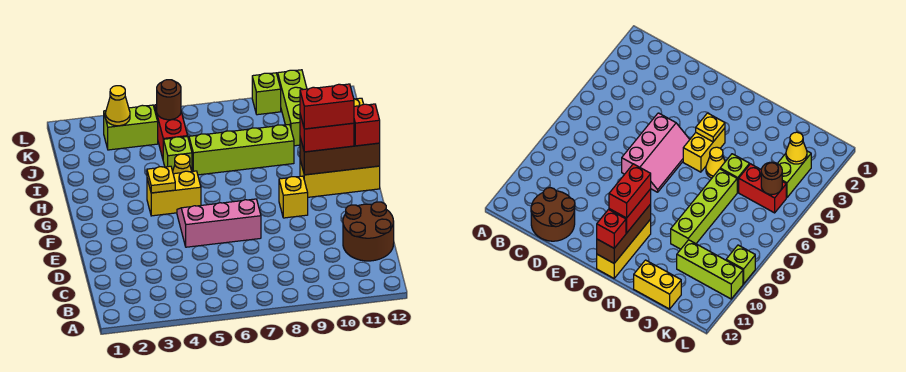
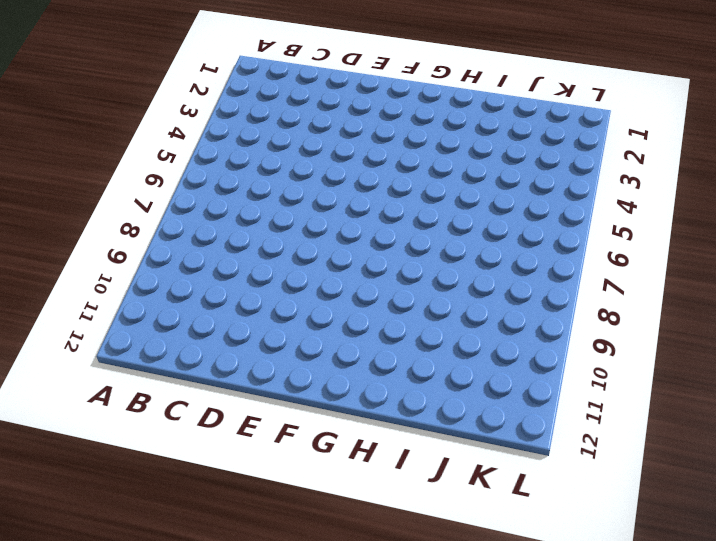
none -> brown 2x2 round brick [343,202,394,261]
none -> pink 2x3 slope [177,199,261,247]
none -> yellow 1x1 brick [279,176,308,218]

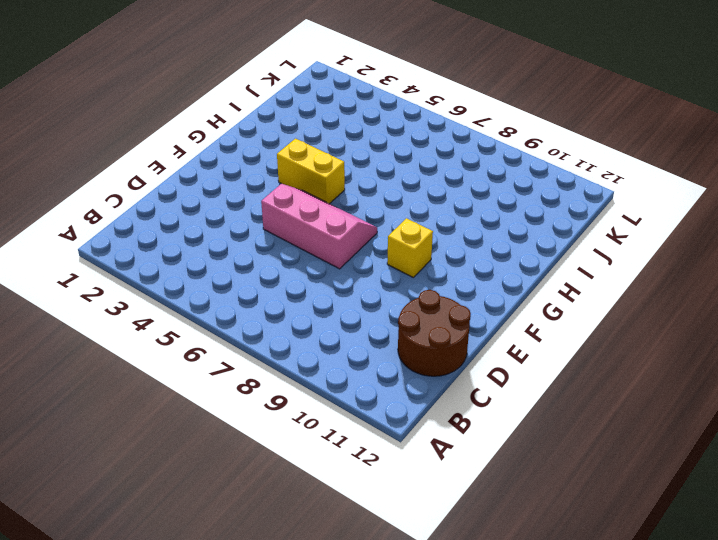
none -> yellow 1x3 brick [300,161,380,197]
none -> yellow 1x1 cone [173,154,192,174]
none -> lime 1x1 brick [163,137,192,171]

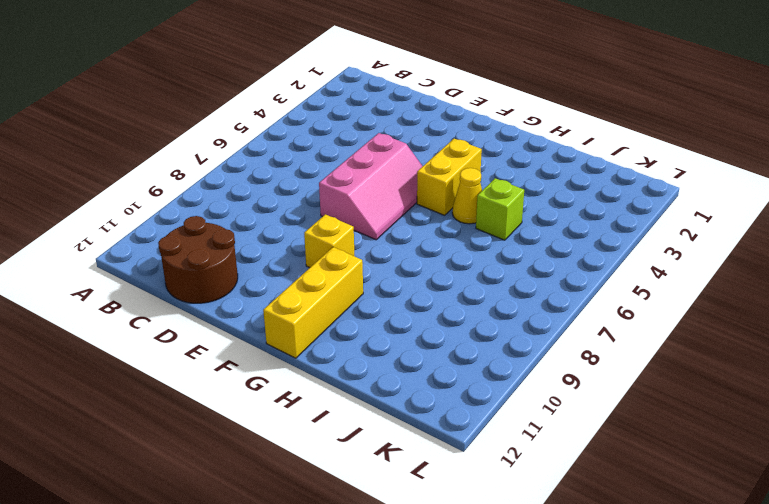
none -> lime 1x4 brick [189,124,294,175]
none -> yellow 1x2 brick [634,260,681,309]
none -> red 1x2 brick [155,105,188,158]

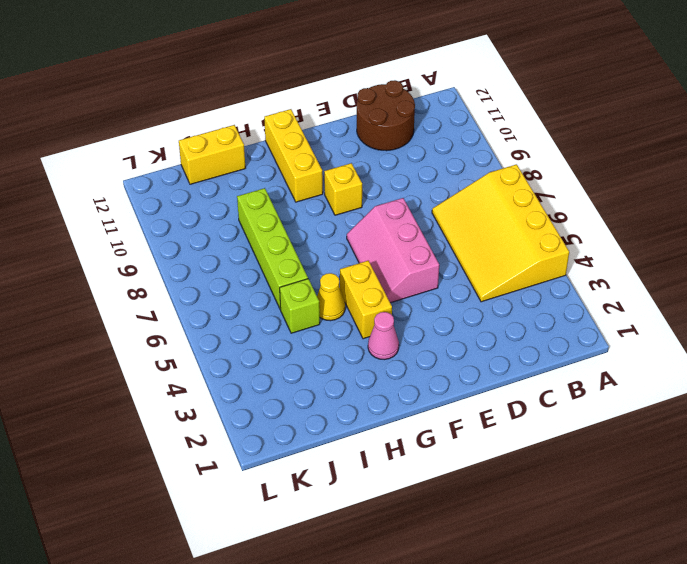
yellow 3x4 slope [432,164,569,302] -> none
pink 1x1 cone [368,312,399,360] -> none
none -> red 1x2 brick [155,105,188,158]
none -> lime 1x3 brick [278,70,307,146]
none -> lime 1x2 brick [104,105,158,150]

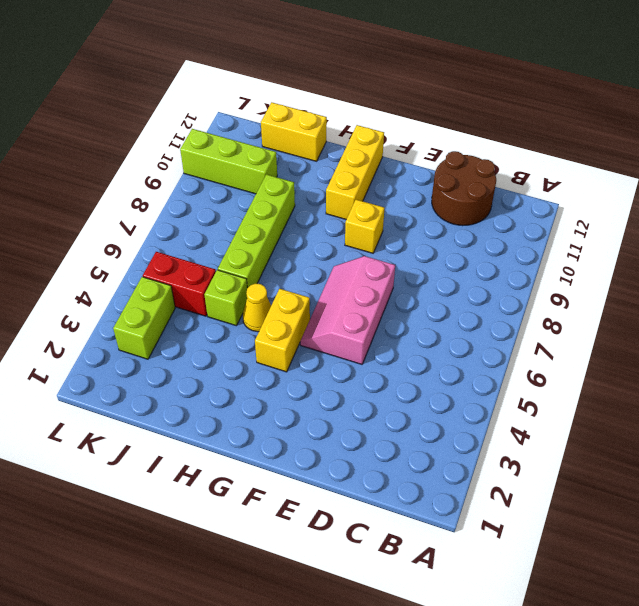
none -> lime 1x1 brick [252,73,281,115]
none -> yellow 1x1 plate [147,166,175,193]
none -> brown 1x3 brick [300,138,380,175]

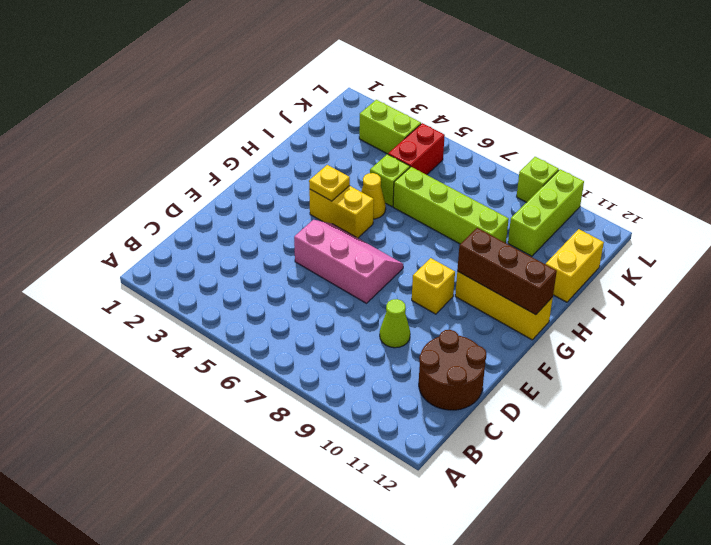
lime 1x1 cone [380,299,410,348] -> none
none -> yellow 1x1 cone [106,86,130,126]
none -> brown 1x1 round brick [157,80,181,120]
none -> red 1x2 brick [300,115,354,152]

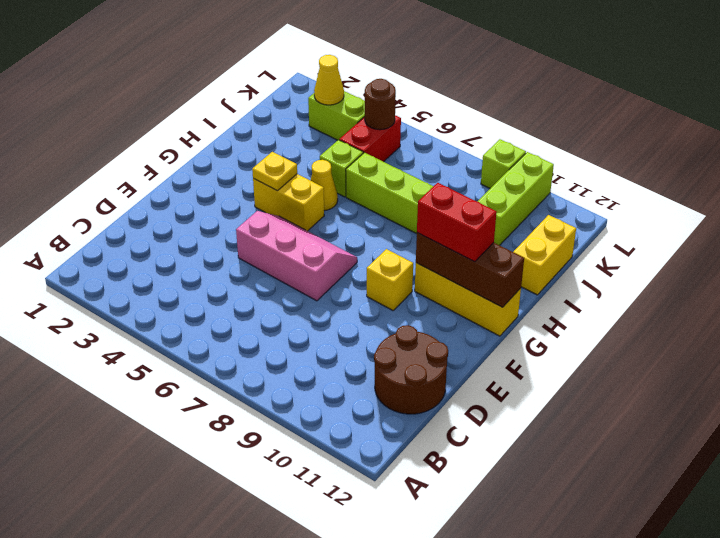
none -> red 1x1 brick [354,104,380,146]
none -> red 1x2 brick [300,84,354,129]

